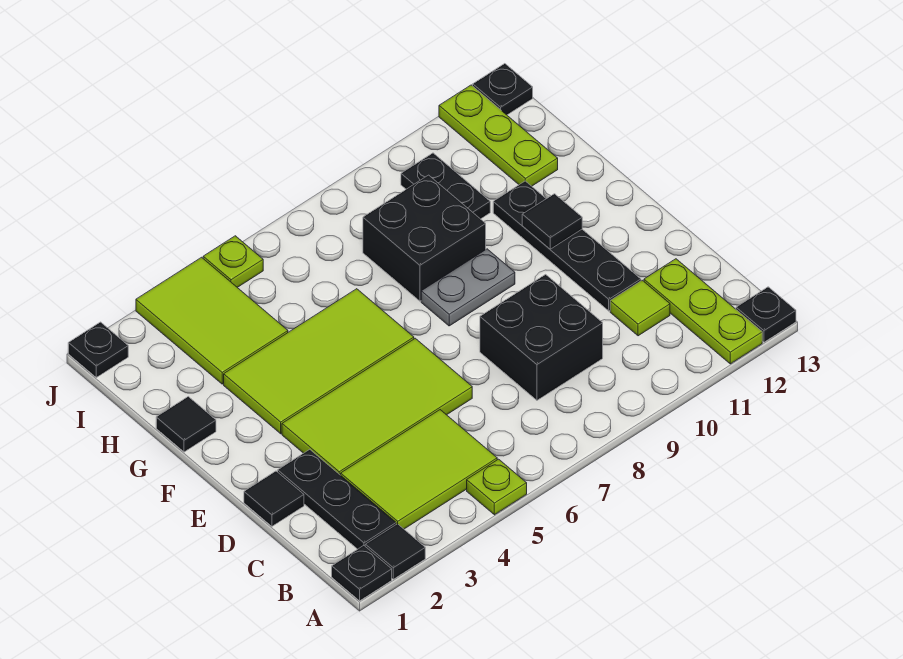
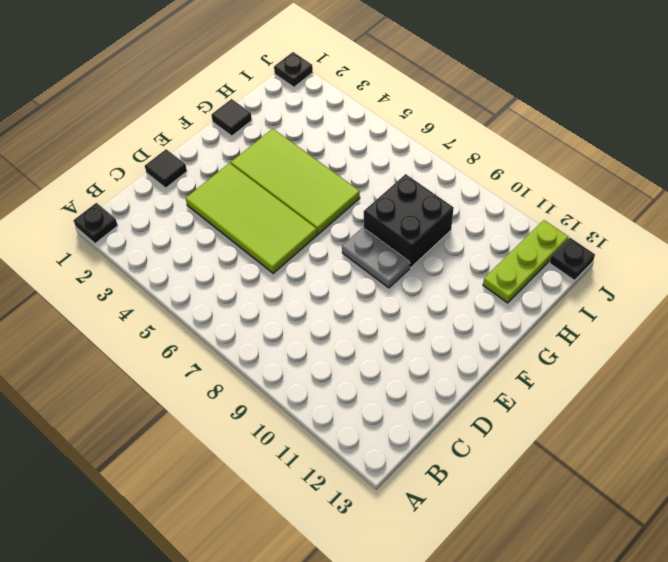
none -> black 1x1 tile [365,524,425,579]
none -> lime 1x1 plate [467,459,527,515]
none -> lime 1x3 plate [644,259,762,364]

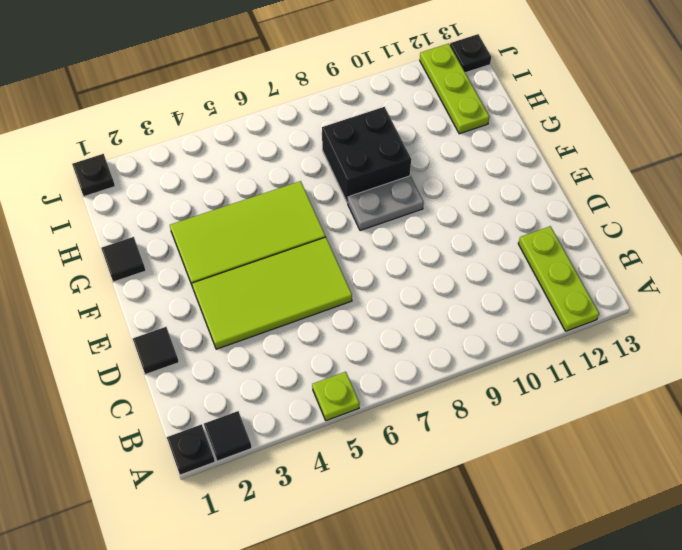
none -> black 1x1 plate [736,287,796,342]
none -> black 1x3 plate [278,449,396,549]
none -> lime 2x3 tile [341,410,497,529]

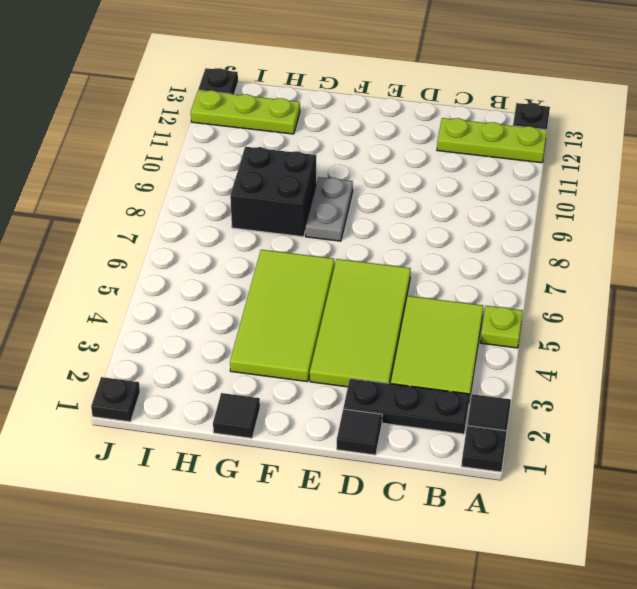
none -> black 2x2 brick [480,274,603,400]
none -> lime 1x1 tile [610,280,670,336]
none -> black 1x4 plate [493,181,641,311]

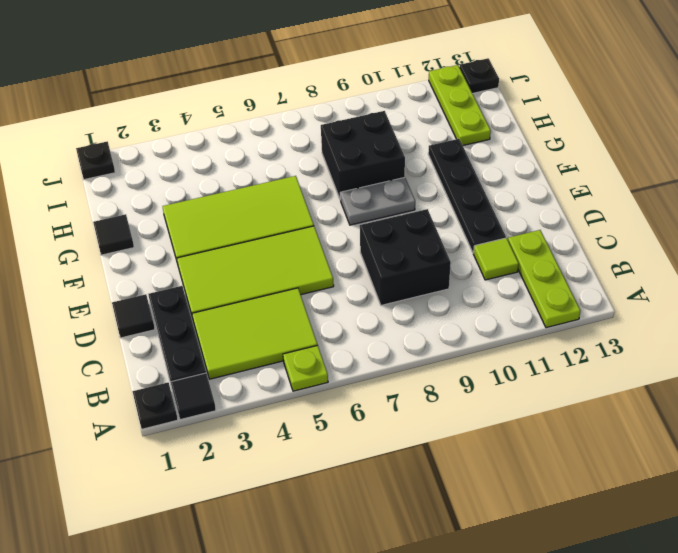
none -> black 1x1 plate [736,287,796,342]
none -> lime 2x3 tile [136,257,288,384]
none -> black 1x2 plate [401,153,490,219]

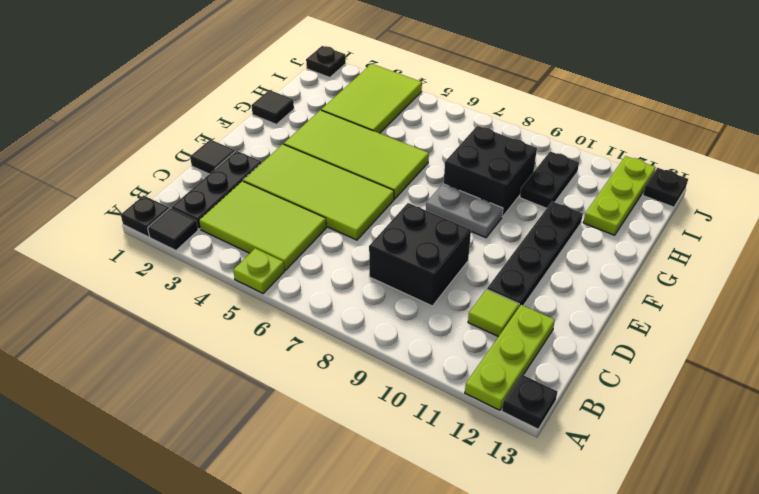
none -> lime 1x1 plate [203,236,263,287]
none -> black 1x1 tile [522,194,582,249]

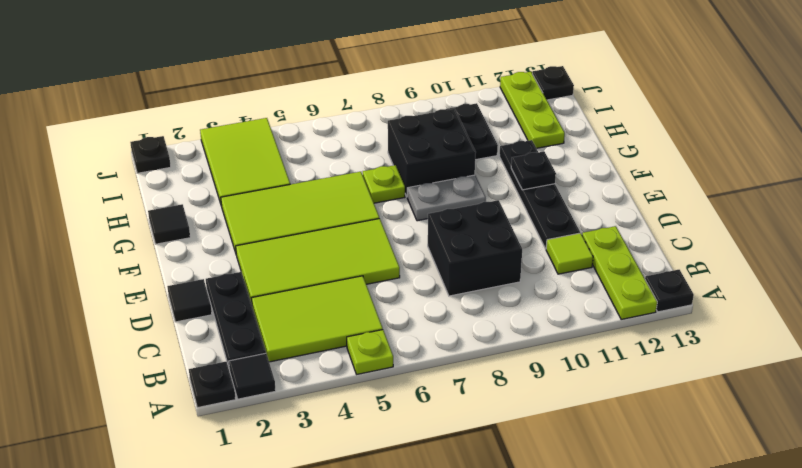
black 1x1 plate [511,151,556,190] -> black 1x1 tile [522,194,582,249]
lime 1x1 plate [363,165,405,203] -> lime 1x1 plate moved to [203,236,263,287]

